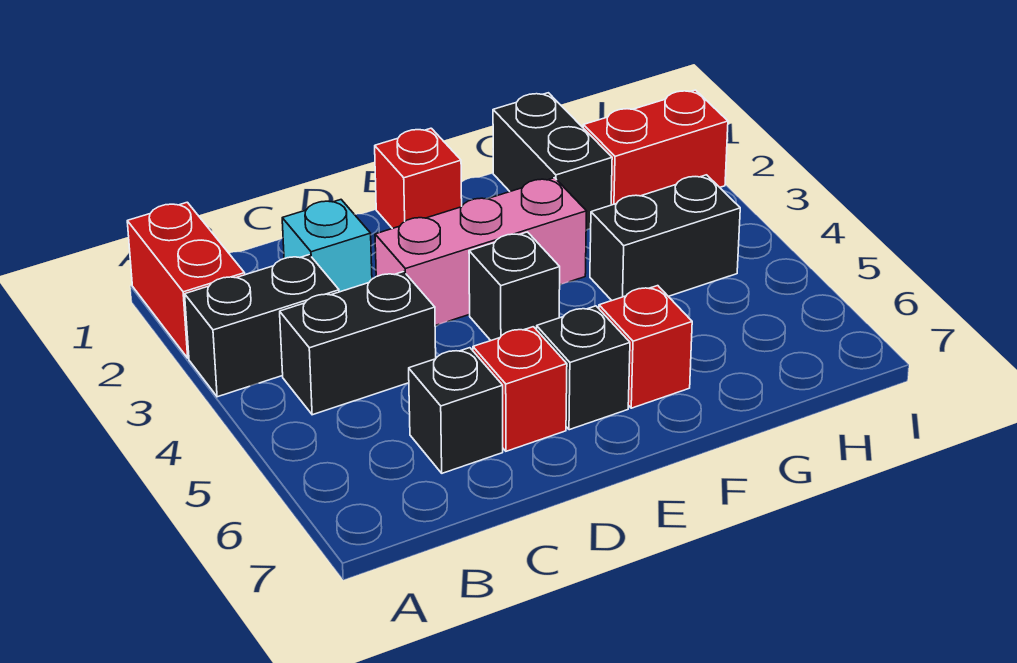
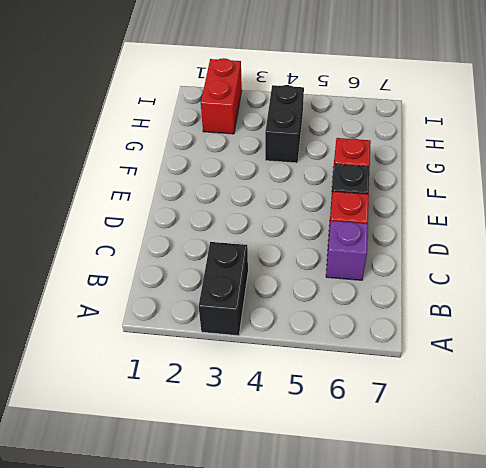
purple 1x1 brick [326,221,368,280] -> black 1x1 brick [409,348,503,473]
none -> red 1x2 brick [127,202,245,358]
none -> black 1x2 brick [280,272,436,415]
none -> cyan 1x1 brick [282,200,372,292]

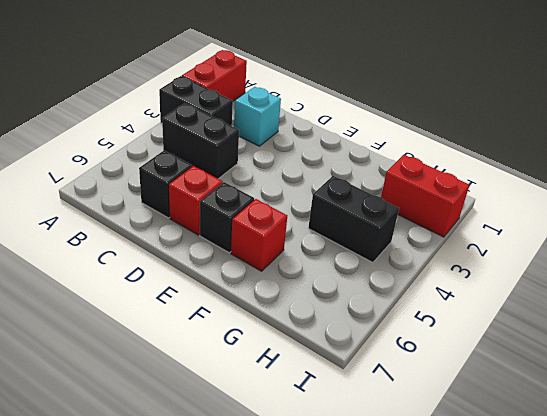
none -> pink 1x3 brick [375,178,587,326]
none -> red 1x1 brick [375,128,462,229]
none -> black 1x1 brick [469,232,560,340]

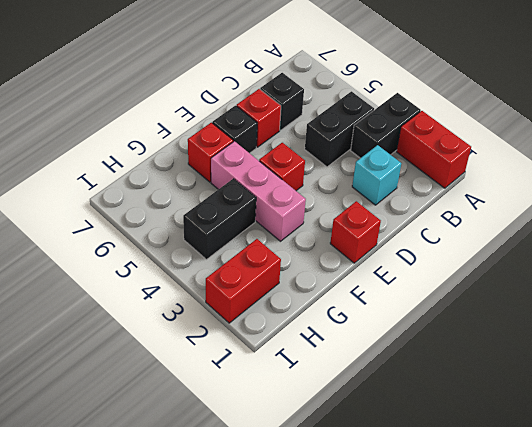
red 1x1 brick [259,143,305,191] -> black 1x1 brick [469,232,560,340]
pink 1x3 brick [211,141,306,241] -> pink 1x3 brick turned to [375,178,587,326]
none -> black 1x2 brick [493,93,612,230]

